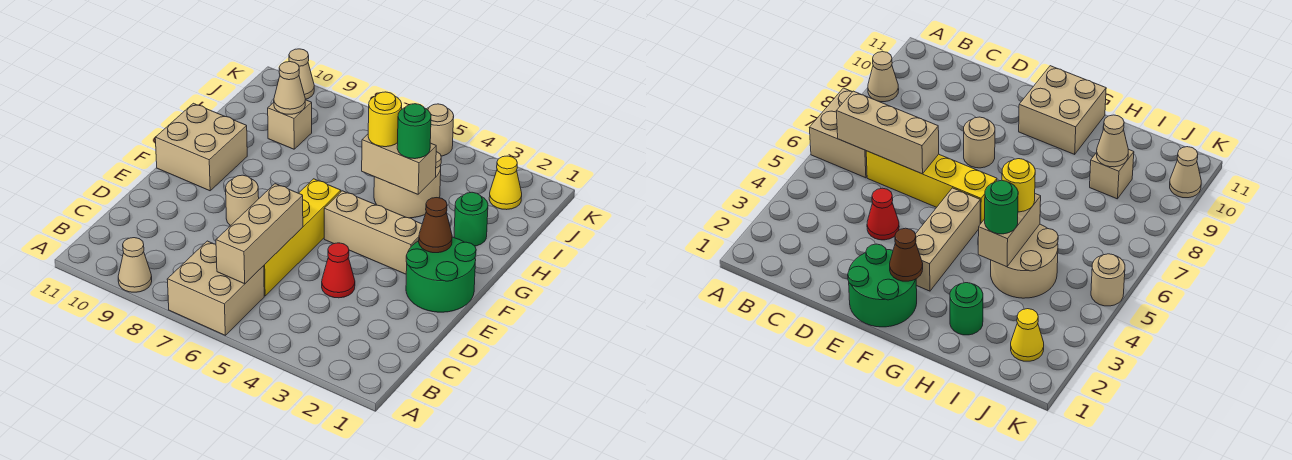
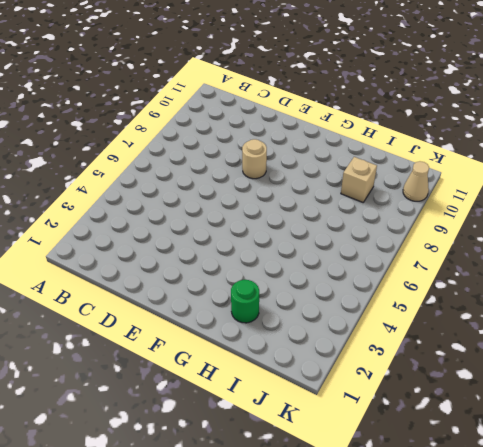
none -> tan 2x2 brick [167,241,264,335]
none -> tan 1x1 cone [118,238,152,292]
none -> yellow 1x4 brick [264,179,341,296]

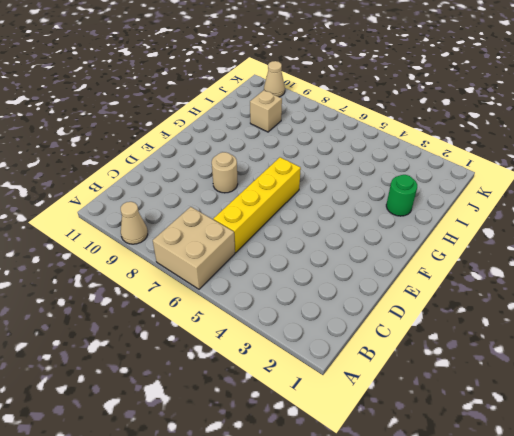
none -> red 1x1 cone [322,243,355,298]
none -> green 2x2 round brick [406,237,476,312]
none -> tan 1x3 brick [324,191,422,274]

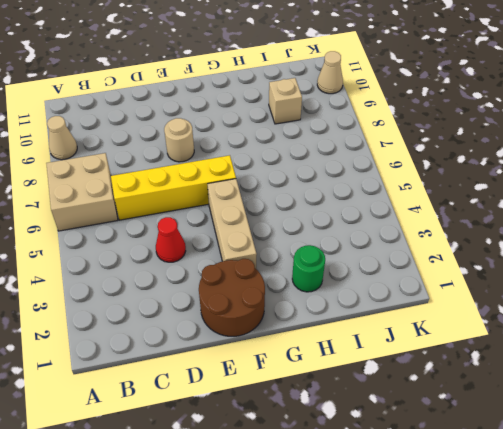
brown 2x2 round brick [199,259,265,336] -> green 2x2 round brick [406,237,476,312]
none -> tan 2x2 brick [155,103,247,191]
none -> tan 2x2 round brick [374,152,441,218]
none -> yellow 1x1 cone [489,156,522,210]

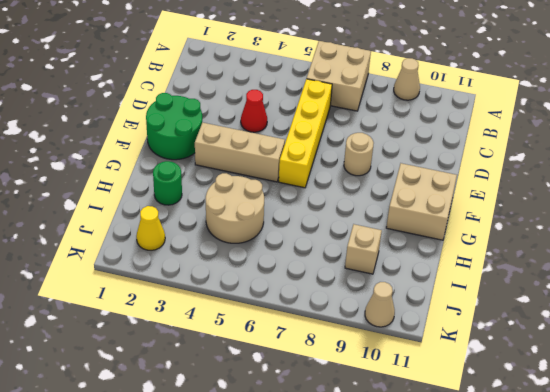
none -> tan 1x1 round brick [427,104,454,156]
none -> tan 1x3 brick [216,184,303,284]
none -> brown 1x1 cone [419,198,452,253]

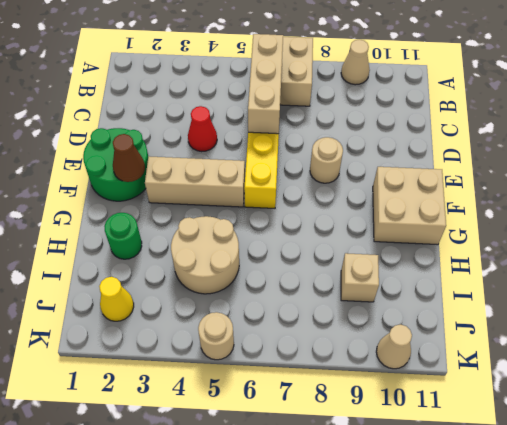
none -> tan 1x2 brick [362,134,436,194]
none -> tan 1x1 cone [274,62,305,114]
none -> green 1x1 round brick [397,104,431,159]

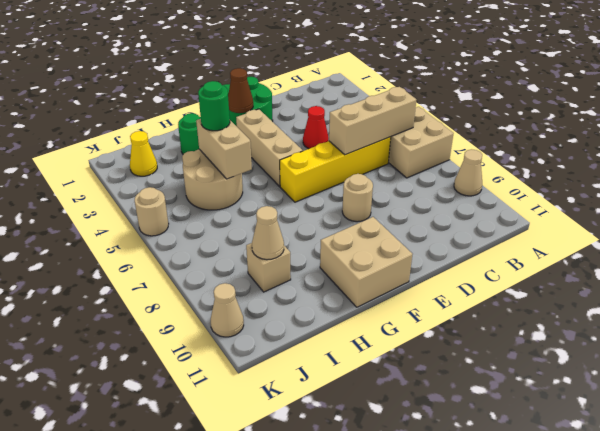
none -> yellow 1x1 round brick [368,92,402,147]

